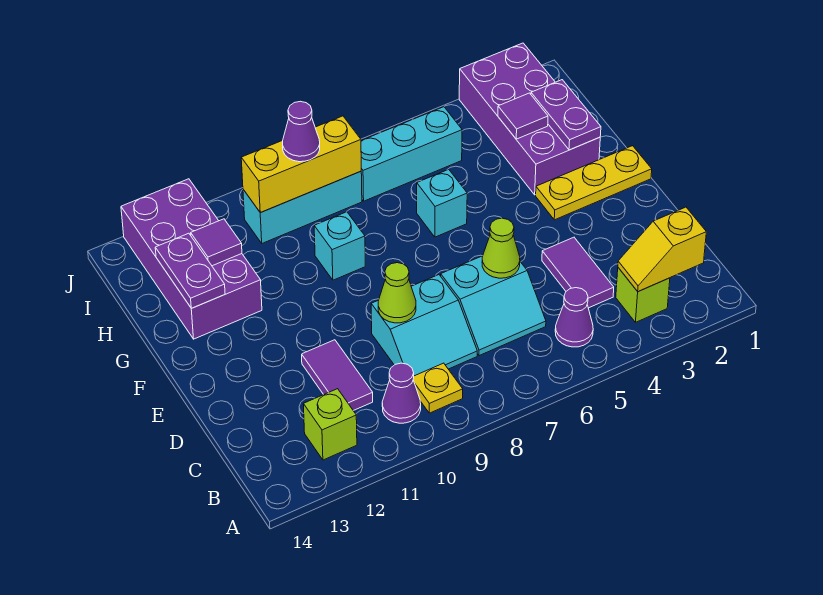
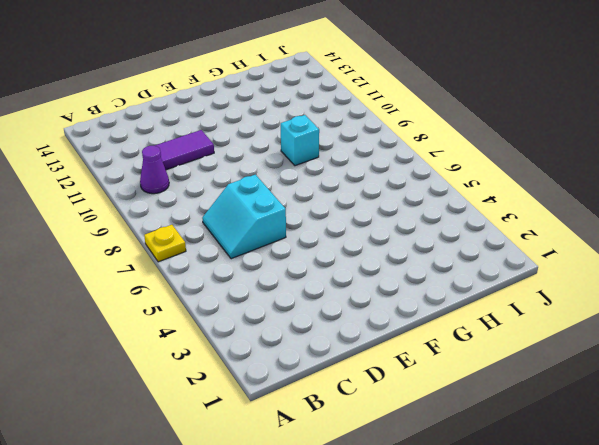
yellow 1x1 plate [144,225,186,262] -> yellow 1x1 plate moved to [413,363,463,413]
none -> lime 1x1 brick [616,268,670,322]
none -> purple 1x1 cone [555,288,593,347]
none -> lime 1x1 brick [303,389,357,460]

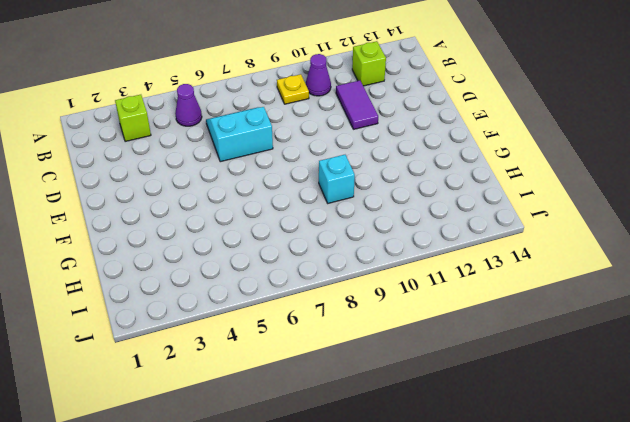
none -> purple 1x2 tile [542,237,614,308]
none -> cyan 2x2 slope [371,275,477,376]
none -> yellow 1x3 plate [536,146,652,220]

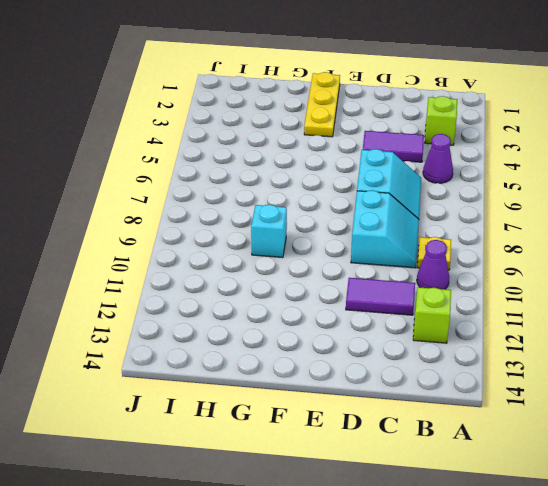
none -> purple 2x4 brick [459,43,600,195]
none -> cyan 1x1 brick [417,169,467,237]
none -> purple 2x4 brick [121,179,262,339]

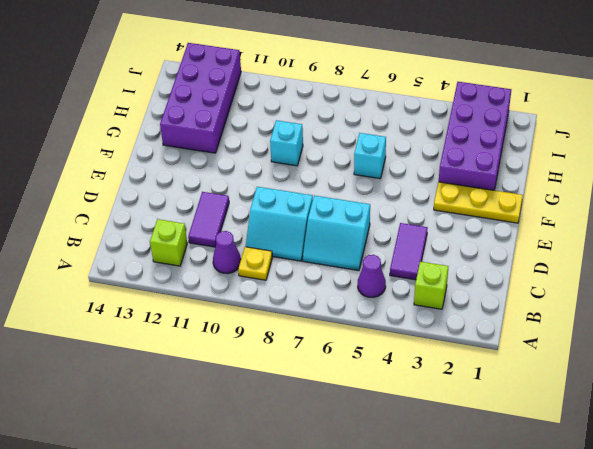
none -> cyan 1x3 brick [361,107,462,201]
none -> cyan 1x3 brick [243,171,362,243]
none -> yellow 1x2 slope [618,207,706,292]

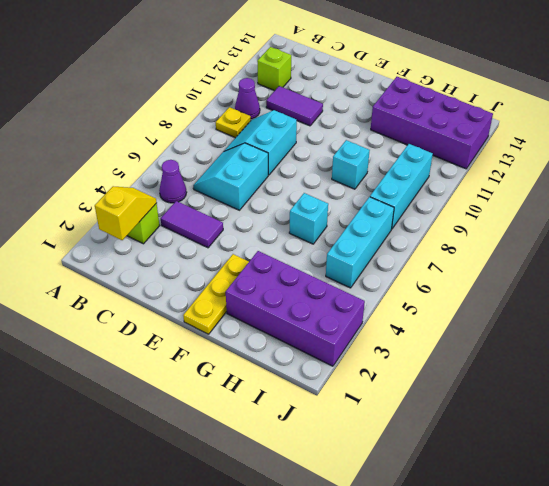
none -> lime 1x1 cone [482,218,520,278]
none -> lime 1x1 cone [378,263,416,323]
none -> purple 1x2 plate [531,80,601,150]

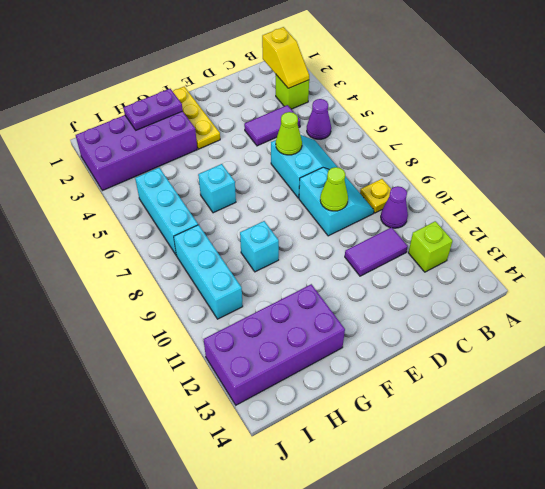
none -> purple 1x2 plate [155,233,225,308]
none -> purple 1x1 tile [498,93,548,139]
none -> purple 1x1 tile [191,219,242,266]

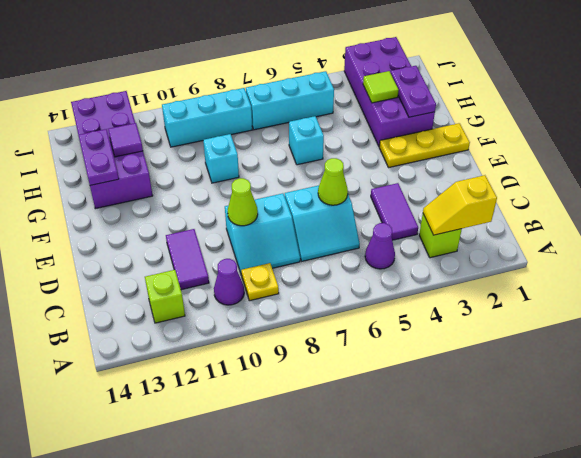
lime 1x1 tile [363,71,399,103] -> purple 1x1 tile [498,93,548,139]
none -> yellow 1x3 brick [241,116,361,213]
none -> purple 1x1 cone [283,101,320,162]

